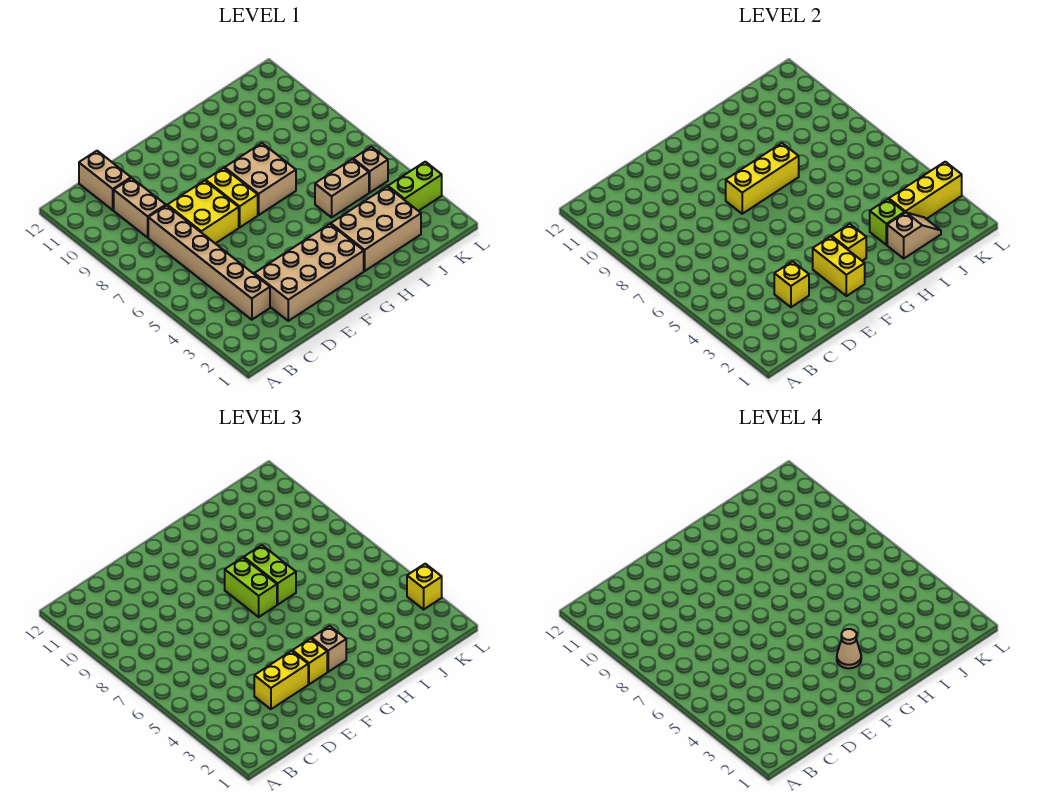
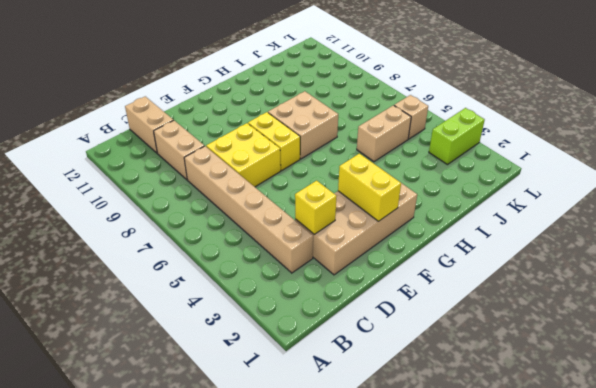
none -> tan 2x3 brick [331,187,421,271]
none -> yellow 1x3 brick [726,143,799,214]
none -> yellow 1x1 brick [832,224,866,261]

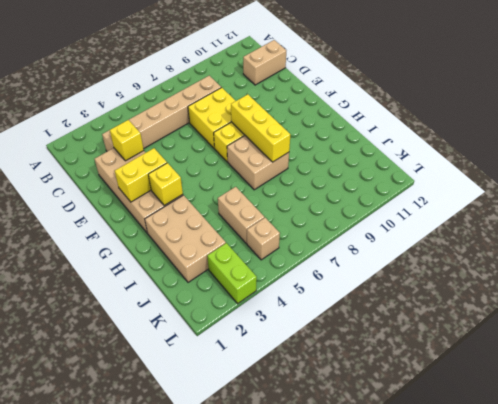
none -> tan 1x2 brick [114,178,166,237]
none -> tan 1x2 slope [887,212,941,258]
none -> lime 1x1 brick [870,199,905,245]

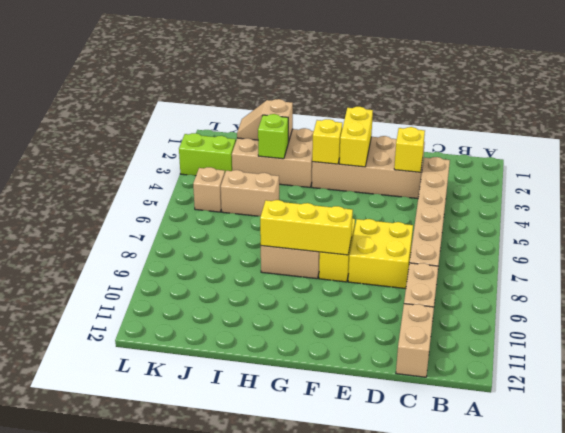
none -> yellow 1x3 brick [889,162,962,219]
none -> yellow 1x2 brick [254,651,308,709]
none -> yellow 1x1 brick [293,638,327,684]

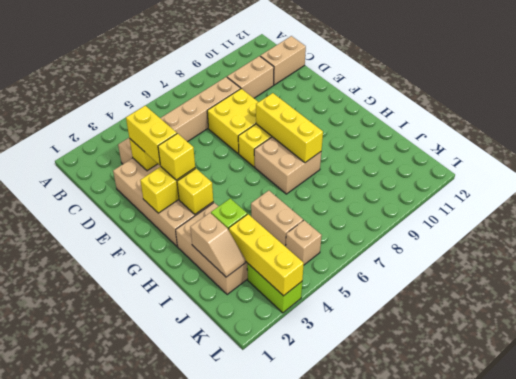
none -> tan 1x1 brick [312,626,346,672]
none -> lime 1x2 brick [225,558,277,617]
none -> lime 1x2 brick [244,545,296,604]

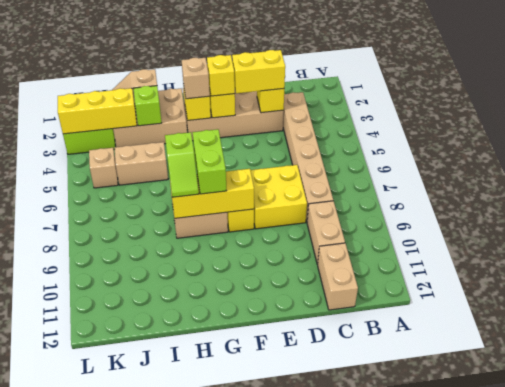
lime 1x2 slope [165,132,199,197] -> lime 1x2 brick [244,545,296,604]
none -> yellow 1x1 brick [407,564,442,609]
none -> tan 1x1 cone [837,629,861,668]

